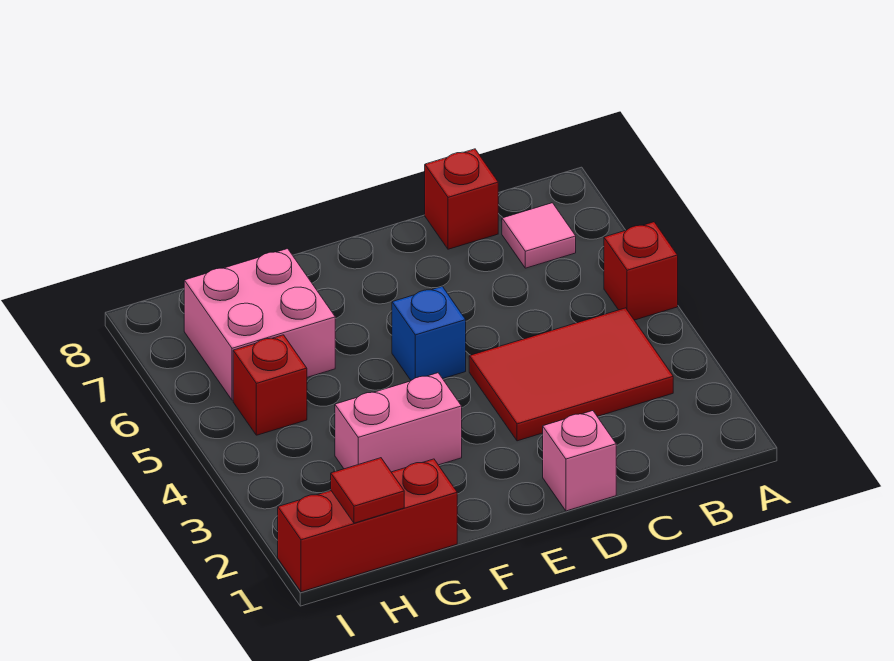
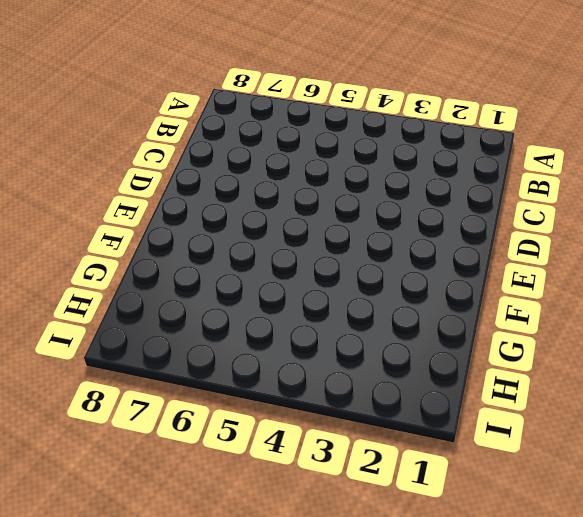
none -> red 1x1 brick [604,222,678,320]
none -> red 2x3 tile [469,308,673,441]

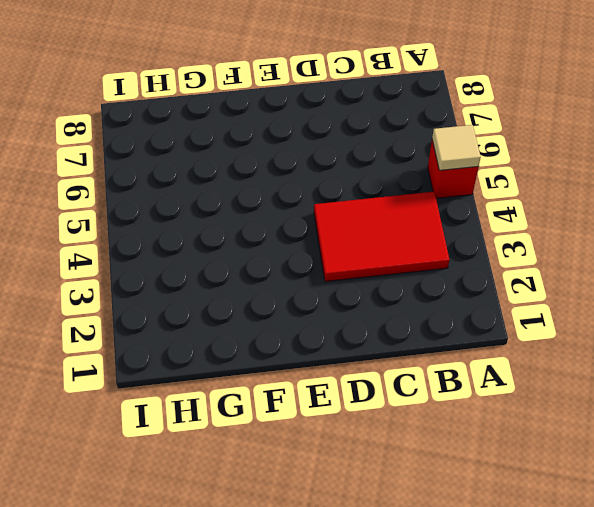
tan 1x1 tile [432,125,481,170] -> none
none -> pink 1x1 tile [502,203,576,268]
none -> red 1x1 brick [425,149,498,249]

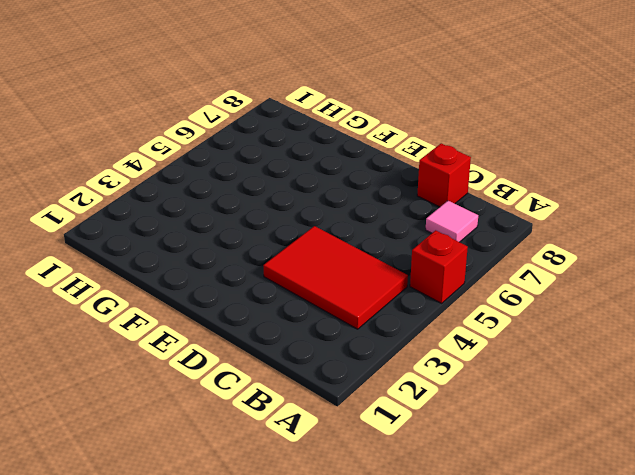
none -> pink 1x1 brick [543,411,616,511]
none -> blue 1x1 brick [392,286,466,380]

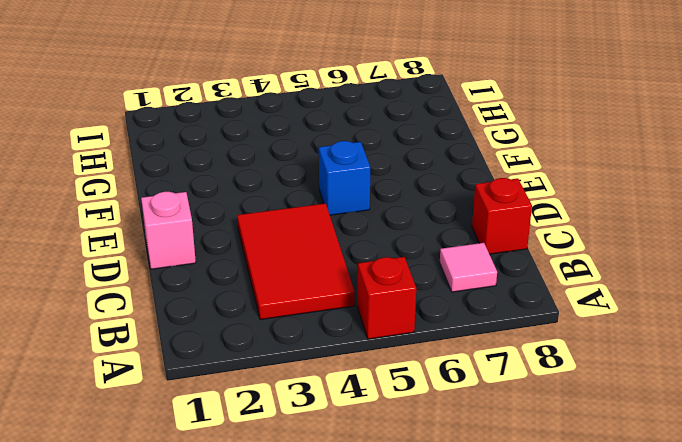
none -> pink 1x2 brick [335,373,462,472]
none -> red 1x3 brick [278,459,457,592]

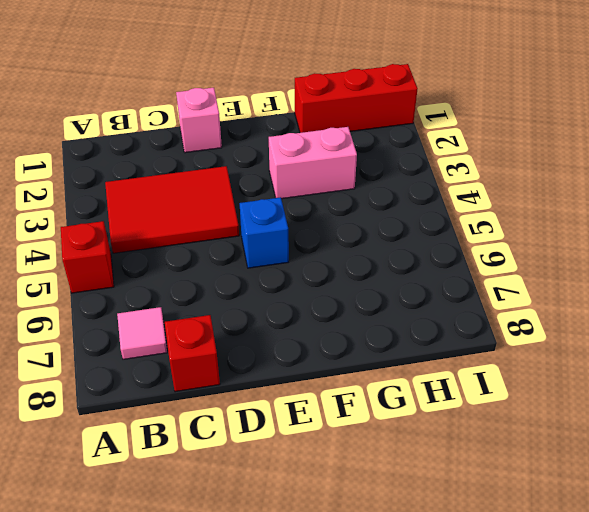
none -> pink 2x2 brick [184,249,335,400]
none -> red 1x1 brick [233,335,307,435]

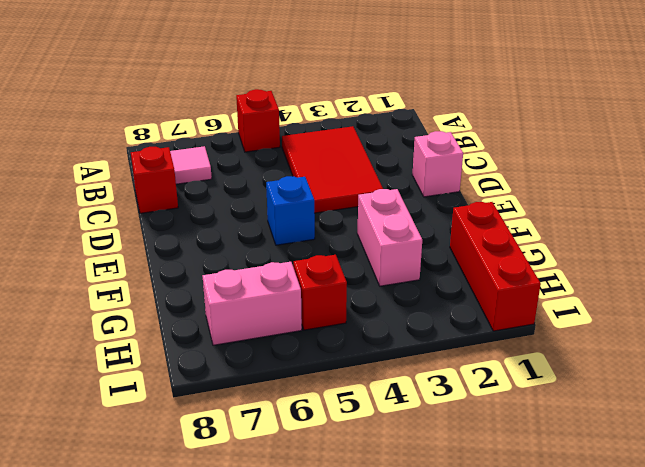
pink 1x2 brick [203,262,302,345] -> pink 2x2 brick [184,249,335,400]
none -> red 1x1 tile [331,458,404,523]

